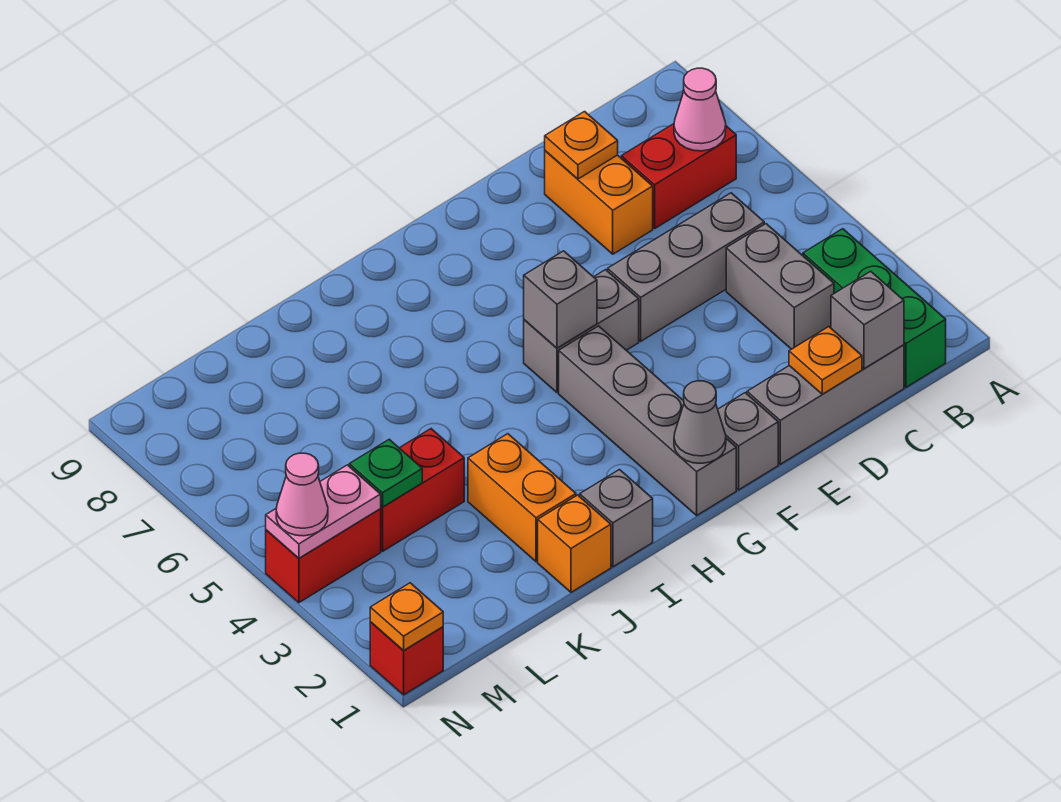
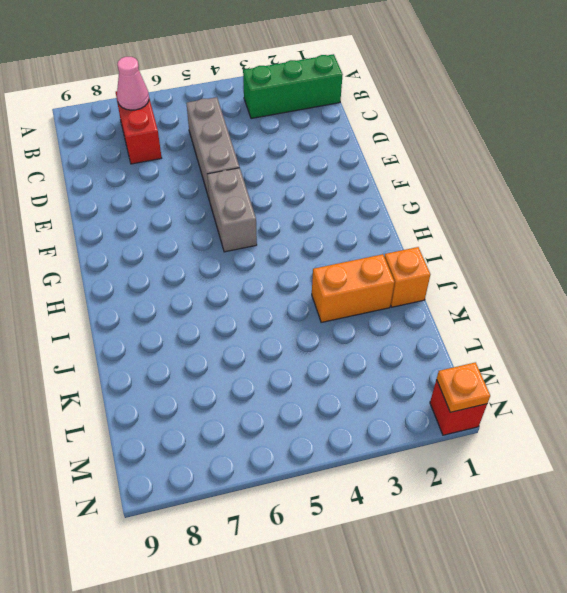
none -> grey 1x3 brick [747,345,904,464]
none -> grey 1x2 brick [726,224,834,349]
none -> orange 1x2 brick [545,151,653,254]

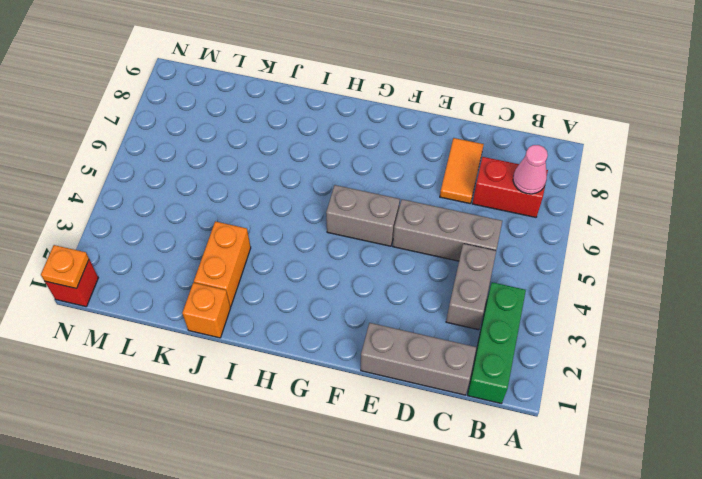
orange 1x2 tile [440,138,484,203] -> orange 1x2 brick [545,151,653,254]
none -> grey 1x1 brick [718,393,778,490]
none -> grey 1x4 brick [559,326,736,515]
none -> grey 1x1 brick [580,470,653,567]

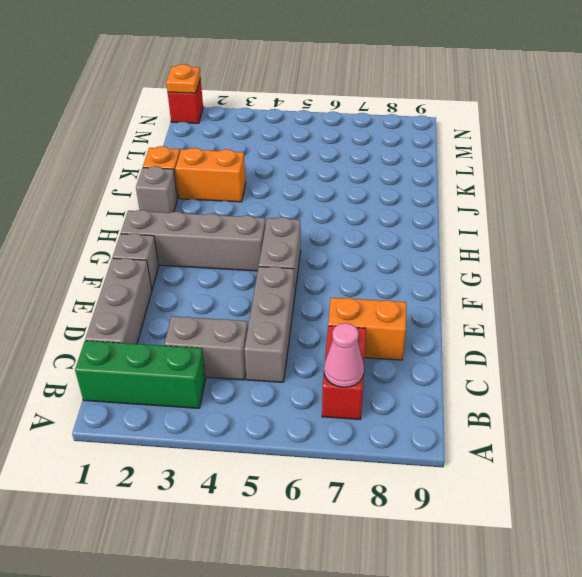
none -> red 1x2 brick [381,429,464,551]
none -> red 1x2 brick [266,509,381,603]
none -> grey 1x1 brick [831,271,904,369]

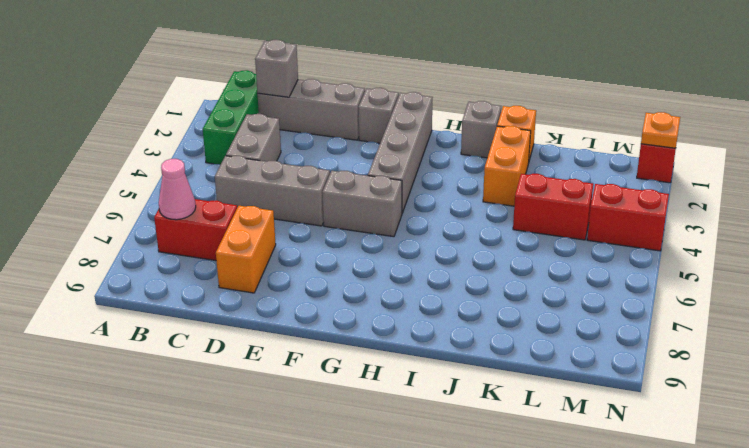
none -> orange 1x1 plate [789,327,862,394]
none -> orange 1x1 plate [545,112,618,179]
none -> grey 1x1 cone [674,381,726,463]

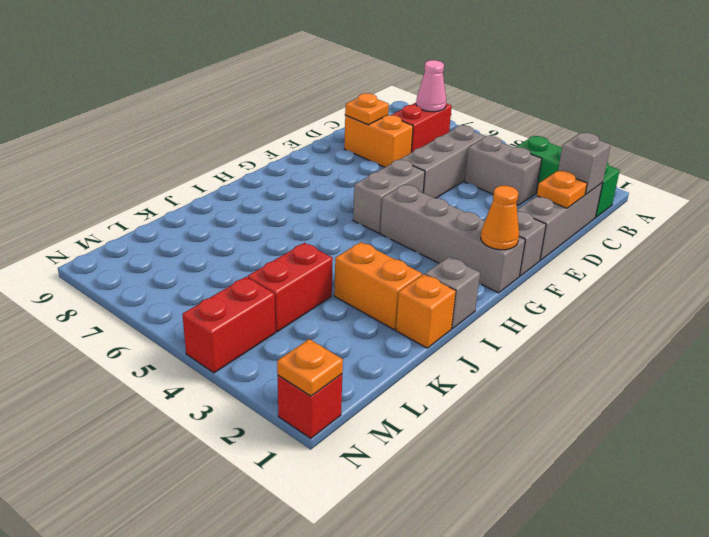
orange 1x1 cone [481,186,519,250] -> grey 1x1 cone [674,381,726,463]
none -> grey 1x1 brick [524,251,597,348]
none -> green 1x1 plate [349,439,422,507]
none -> pink 1x2 plate [266,465,381,558]

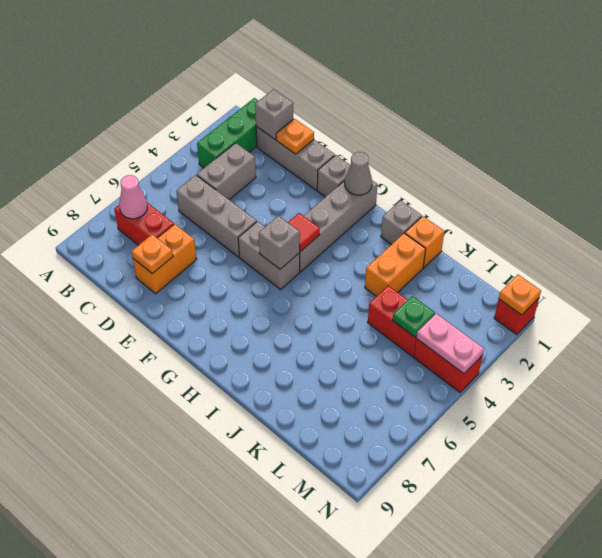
red 1x1 tile [288,213,320,251] -> none
none -> pink 1x1 cone [276,453,328,536]

